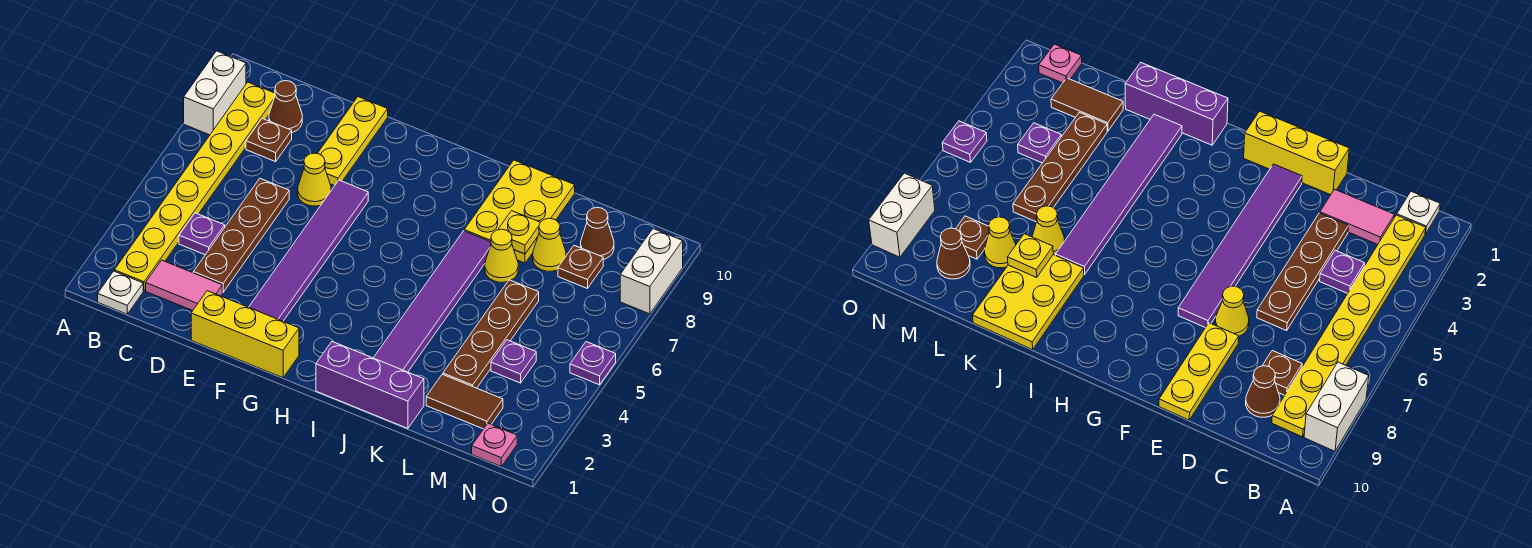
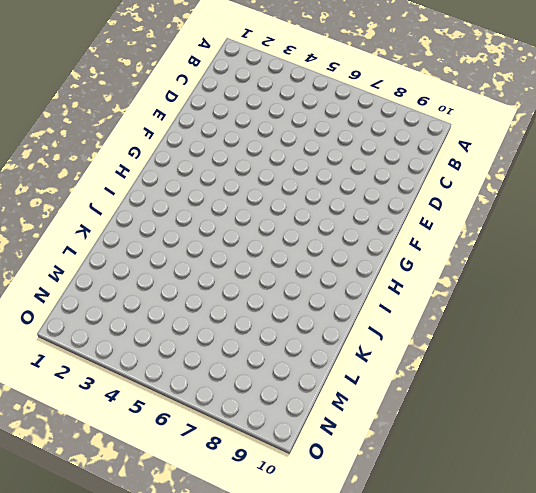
none -> white 1x2 brick [184,51,246,135]
none -> white 1x1 plate [98,271,143,314]
none -> yellow 1x8 plate [114,82,275,291]

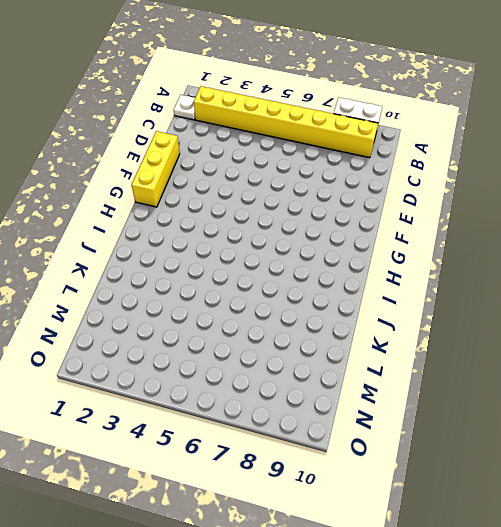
yellow 1x8 brick [194,86,378,158] -> yellow 1x8 plate [114,82,275,291]
none -> pink 1x2 tile [146,260,222,311]
none -> purple 1x1 plate [179,213,225,255]
none -> brown 1x1 plate [246,118,292,162]

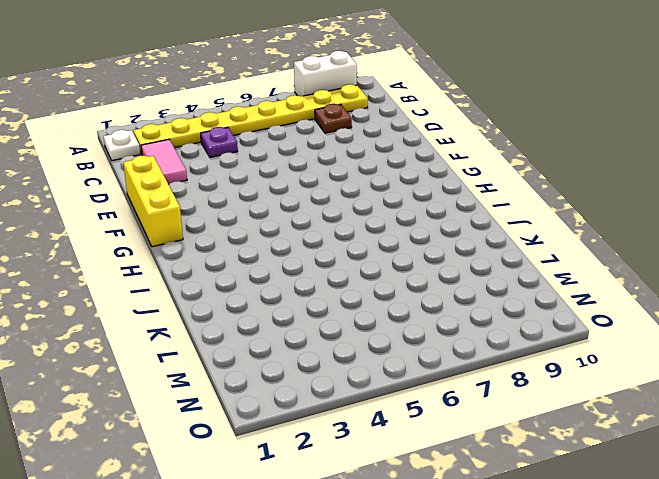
none -> brown 1x1 cone [269,81,302,133]
none -> brown 1x4 plate [193,179,289,292]
none -> yellow 1x1 cone [298,153,331,206]

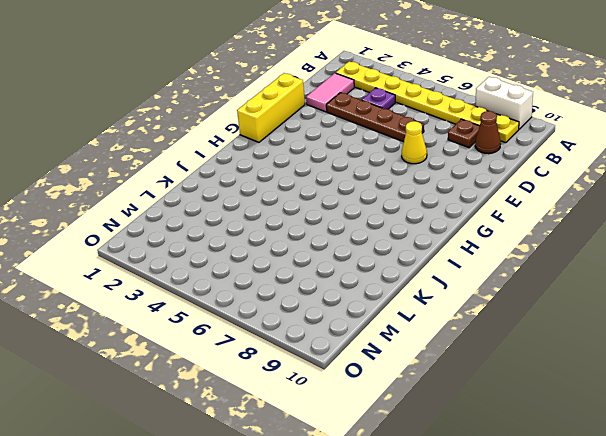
none -> white 1x1 plate [98,271,143,314]
none -> yellow 1x3 plate [317,97,388,186]
none -> purple 1x6 tile [249,180,368,321]

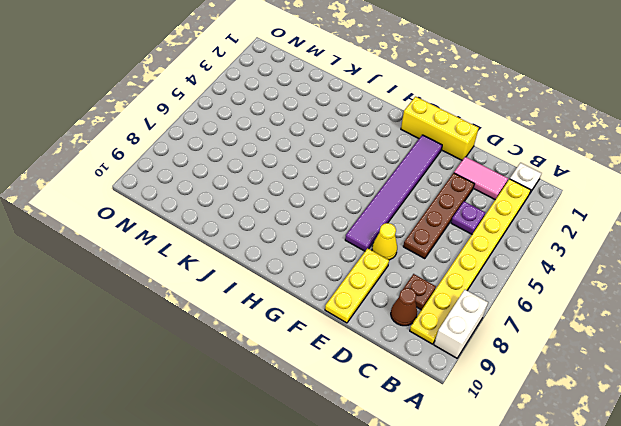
none -> purple 1x3 brick [316,342,424,428]
none -> purple 1x6 tile [374,231,491,372]
none -> yellow 2x3 plate [464,160,575,263]

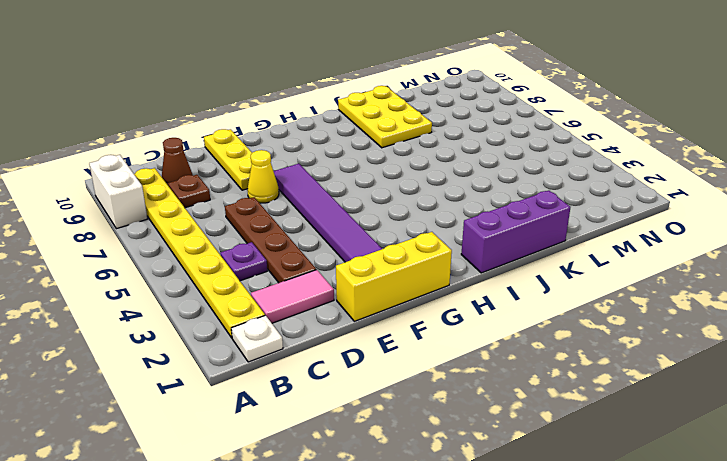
none -> purple 1x6 tile [374,231,491,372]
none -> yellow 1x1 cone [485,229,518,282]
none -> brown 1x2 tile [426,374,503,429]

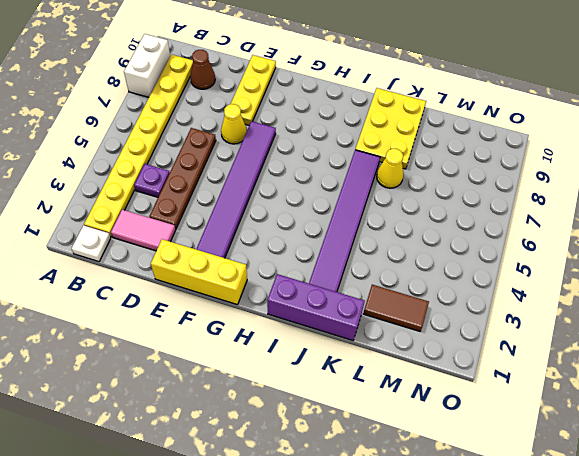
none -> brown 1x1 plate [246,118,292,162]
none -> brown 1x4 plate [443,280,539,388]
none -> yellow 1x1 cone [533,218,566,271]

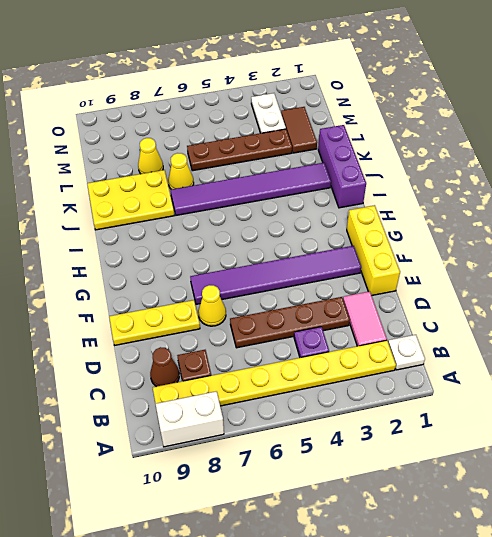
white 1x2 plate [251,93,286,133] -> none
none -> purple 1x1 plate [491,340,536,383]
none -> brown 1x1 plate [558,245,603,289]
none -> brown 1x1 cone [581,207,614,260]

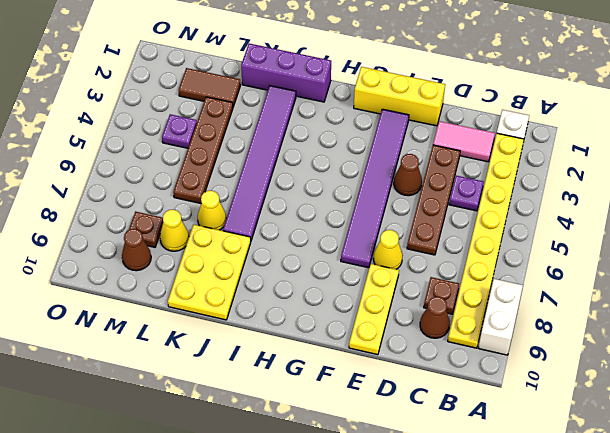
brown 1x1 cone [394,154,422,196] -> none
none -> pink 1x1 plate [472,424,517,466]
none -> purple 1x1 plate [570,342,616,385]
none -> white 1x2 brick [620,229,683,314]

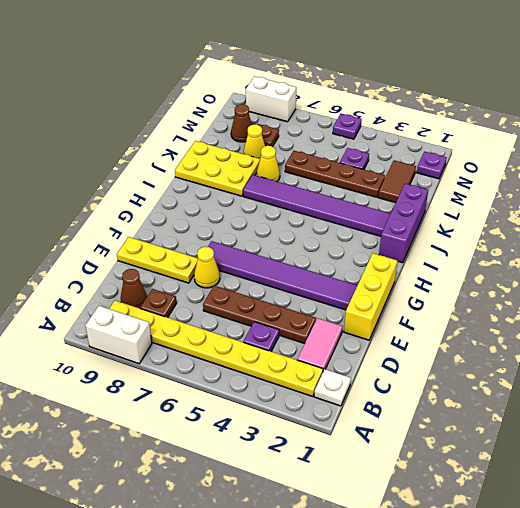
purple 1x1 plate [417,152,446,179] -> pink 1x1 plate [472,424,517,466]
none -> yellow 1x1 plate [498,211,540,254]

